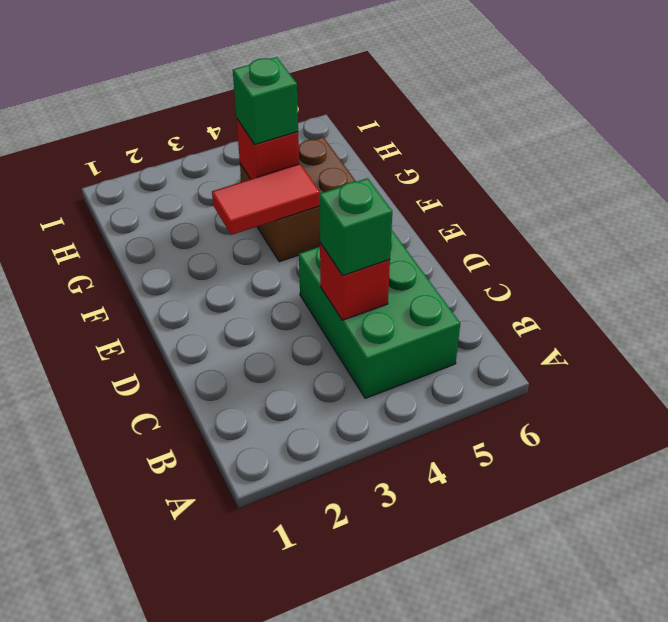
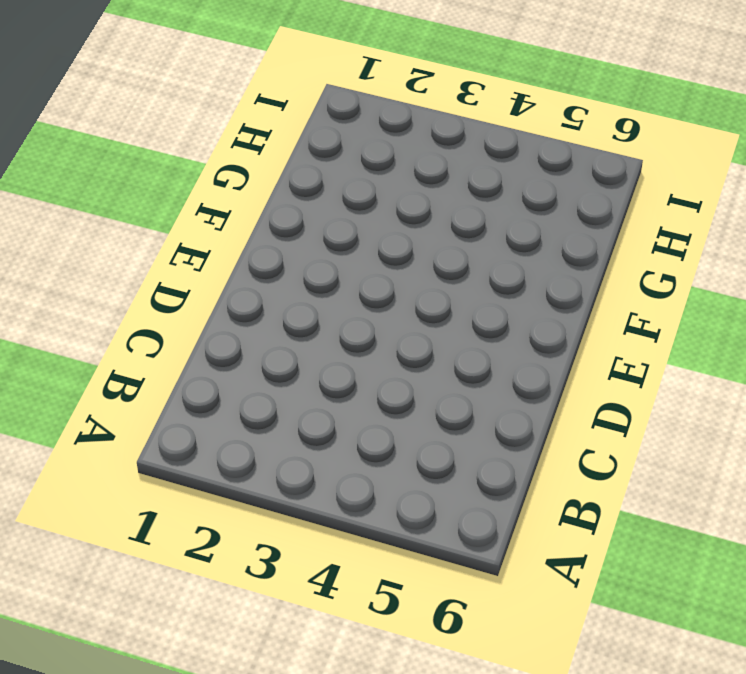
none -> green 2x3 brick [299,230,460,398]
none -> brown 2x2 brick [240,137,356,262]

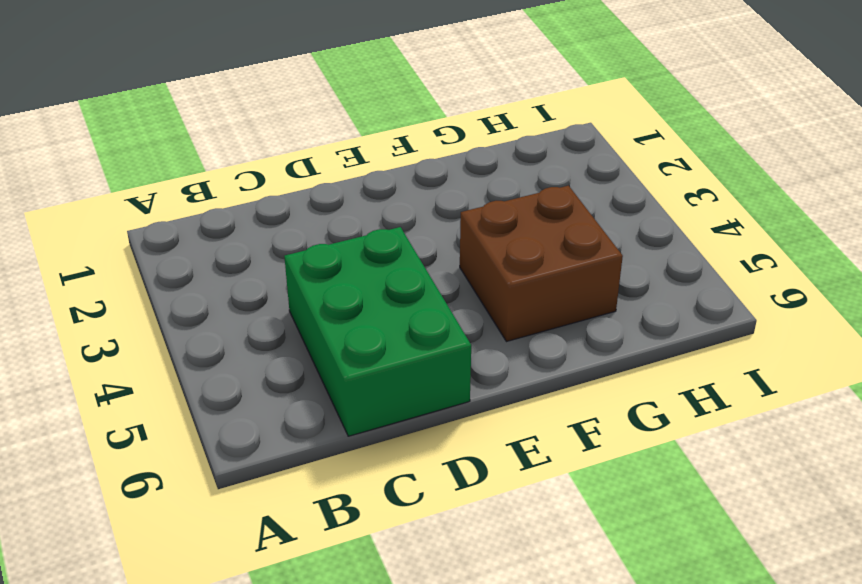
green 2x3 brick [284,227,471,436] -> green 2x3 brick turned to [299,230,460,398]
none -> red 1x1 brick [320,243,390,320]
none -> red 1x2 tile [212,164,320,235]

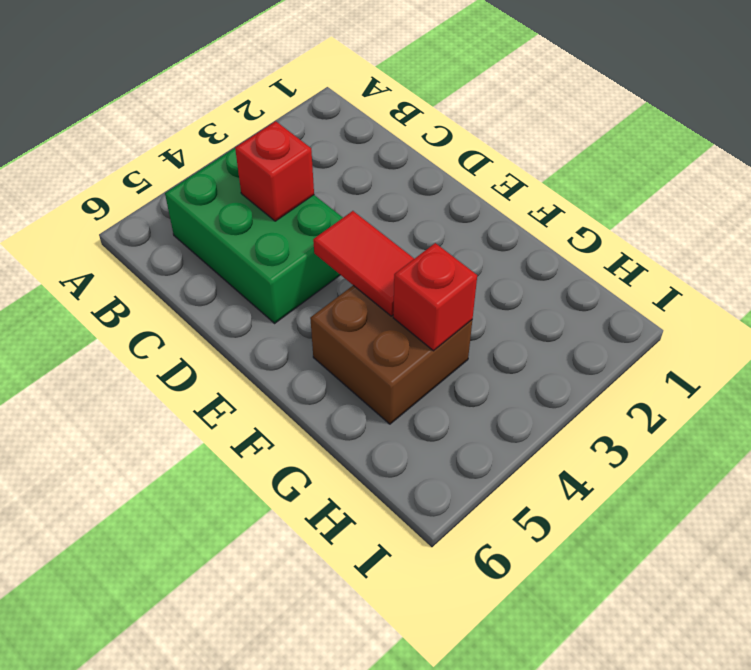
red 1x2 tile [313,211,414,316] -> red 1x2 tile turned to [212,164,320,235]
none -> green 1x1 brick [319,178,392,275]
none -> green 1x1 brick [233,57,298,144]

